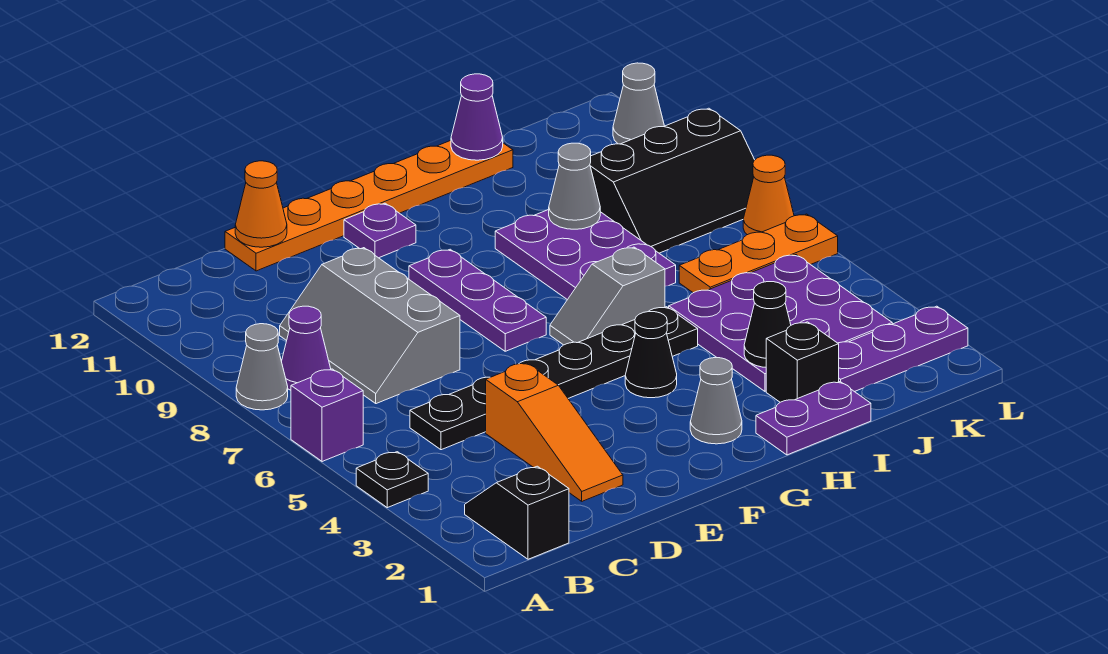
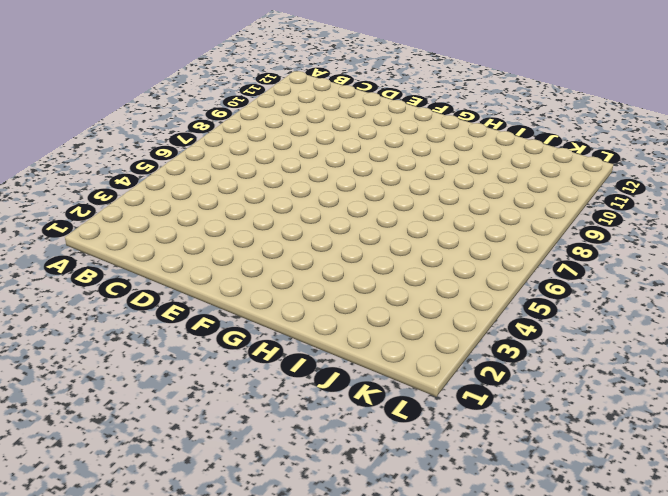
none -> black 1x1 plate [356,452,428,508]
none -> purple 1x1 brick [291,369,363,462]
none -> grey 1x1 cone [236,324,288,410]

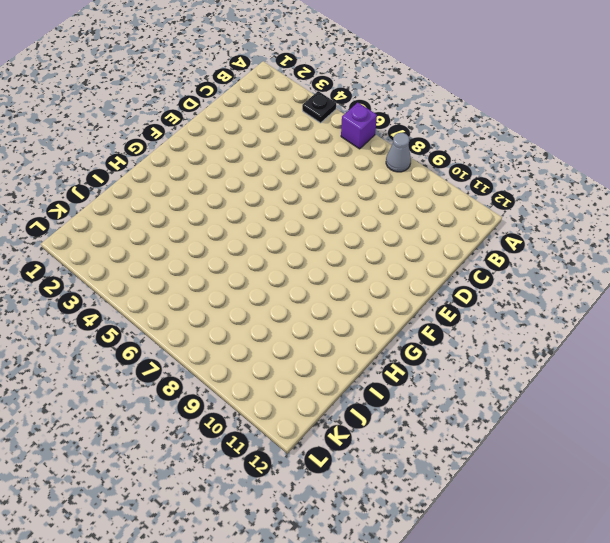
none -> black 1x2 slope [465,466,569,559]
none -> purple 1x1 cone [282,306,331,390]
none -> black 1x6 plate [410,307,698,450]

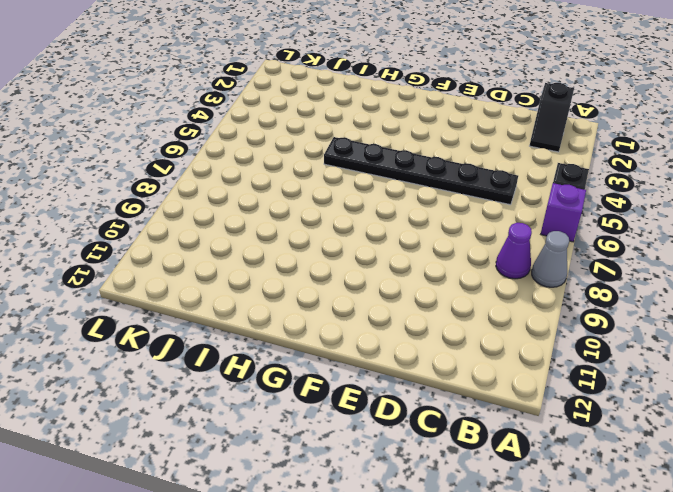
none -> grey 2x3 slope [280,248,460,404]
none -> orange 1x3 slope [486,363,623,501]
none -> orange 1x6 plate [225,141,513,271]

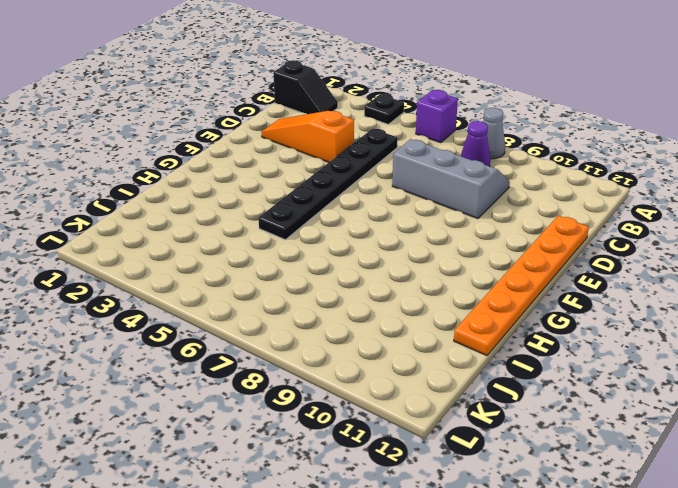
none -> purple 1x3 plate [409,249,546,351]
none -> purple 1x1 plate [344,203,416,258]
none -> grey 1x1 cone [690,358,742,444]

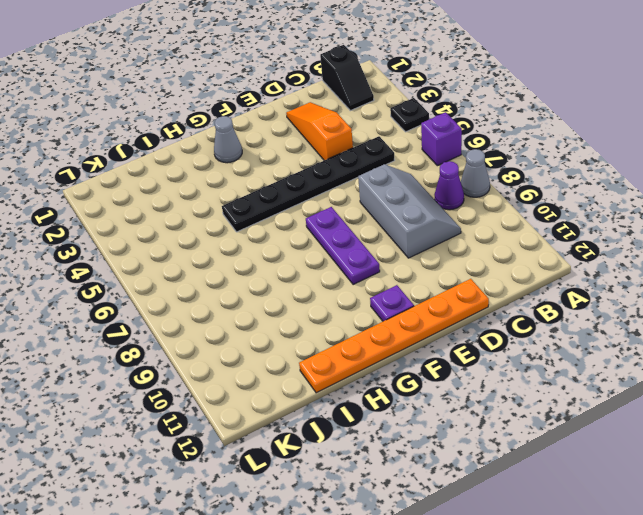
none -> black 1x1 cone [625,312,677,398]
none -> grey 1x2 slope [550,247,665,345]
none -> purple 1x2 plate [756,382,871,455]

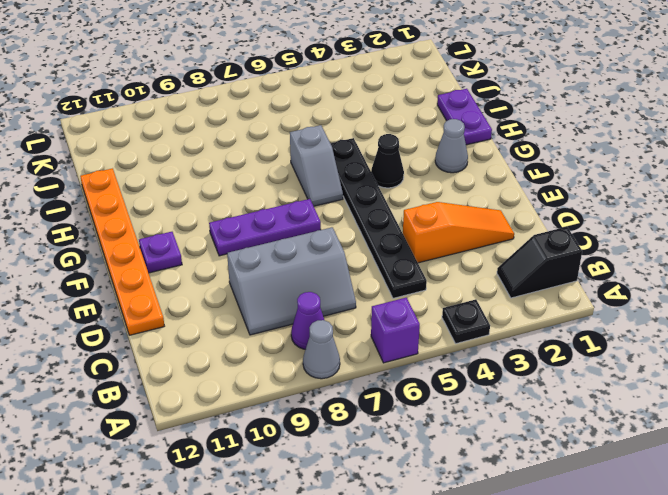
none -> purple 2x3 plate [495,210,676,300]
none -> black 1x1 brick [766,322,839,402]
none -> purple 3x3 plate [669,255,892,391]

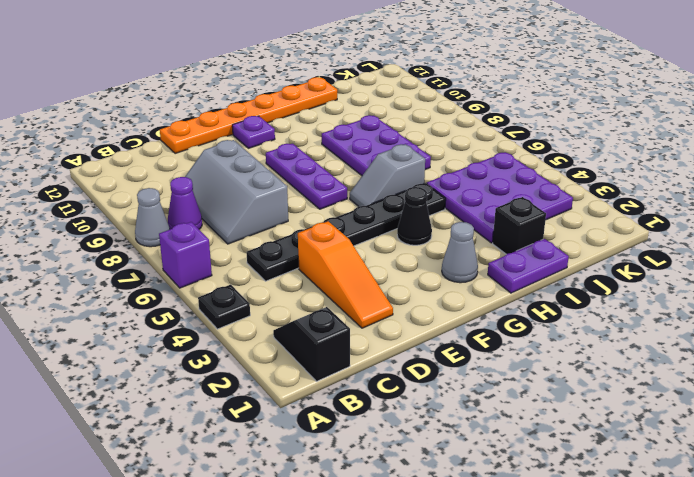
none -> purple 1x3 plate [838,306,968,392]
none -> orange 1x3 plate [679,214,838,293]
none -> black 2x3 slope [590,108,754,253]

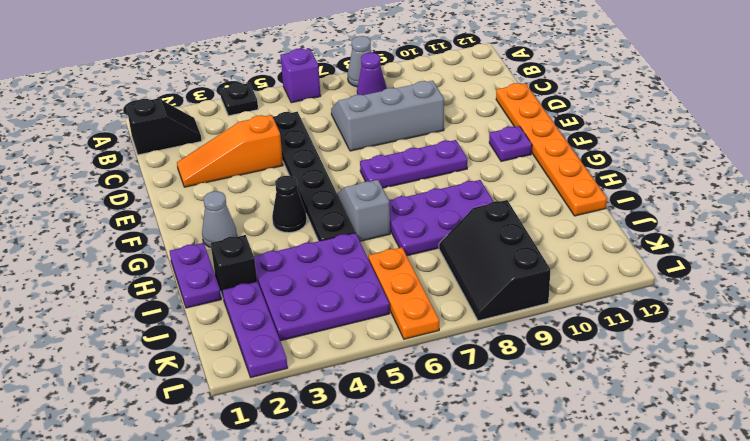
none -> orange 1x1 cone [743,155,794,235]
none -> grey 1x1 cone [613,63,664,144]
none -> orange 1x1 cone [235,161,287,247]

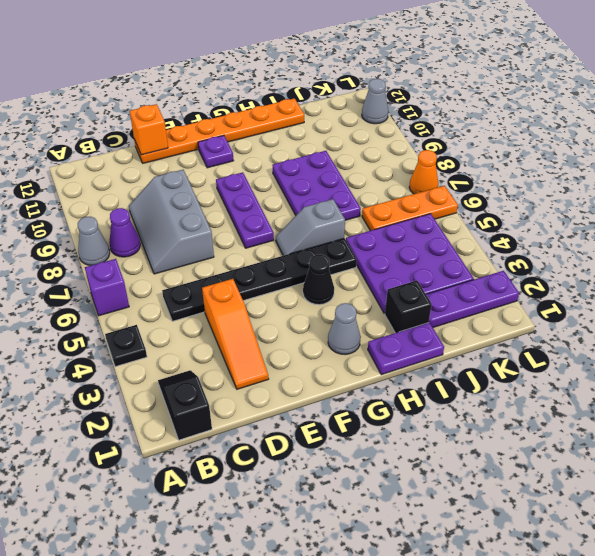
orange 1x1 brick [130,104,168,155] -> orange 1x1 cone [235,161,287,247]
none -> black 2x3 slope [590,108,754,253]
none -> black 1x1 cone [744,282,791,367]
none -> grey 1x1 cone [549,143,600,229]

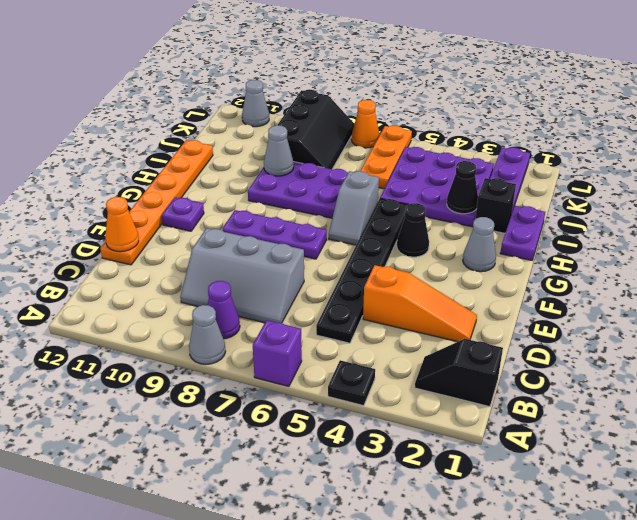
none -> purple 1x1 cone [451,74,503,160]

